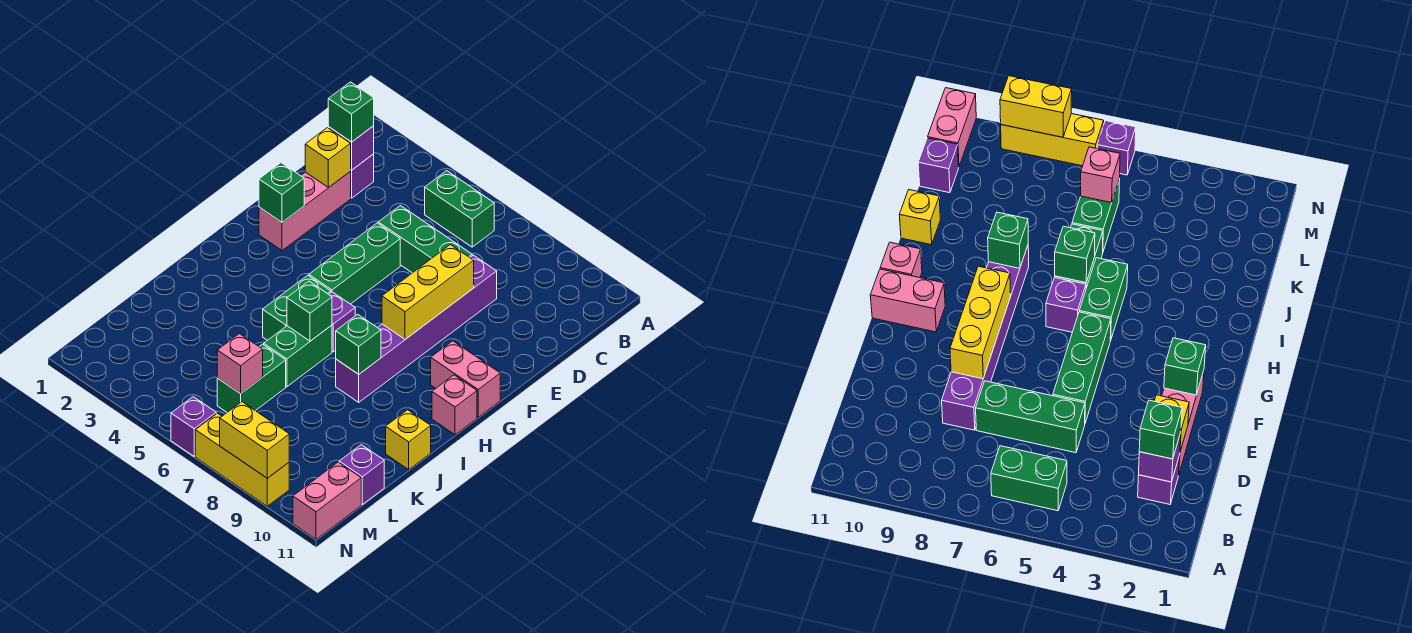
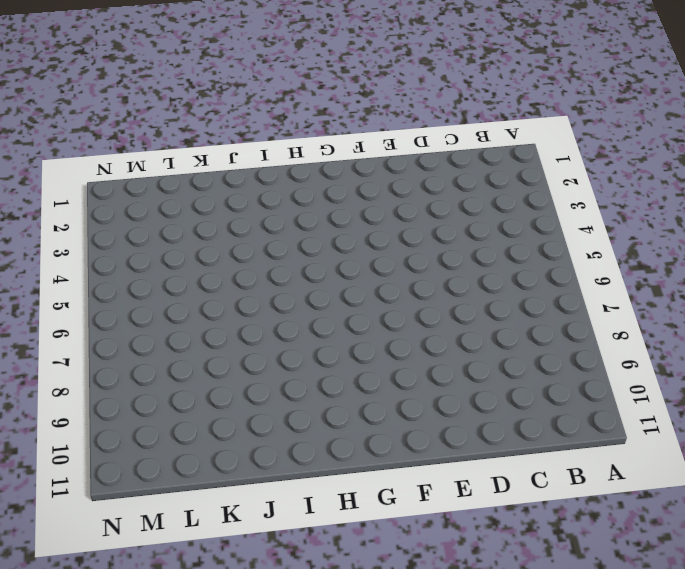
none -> green 1x2 brick [425,171,494,247]
none -> purple 1x1 brick [350,154,374,198]
none -> pink 1x3 brick [259,172,351,251]

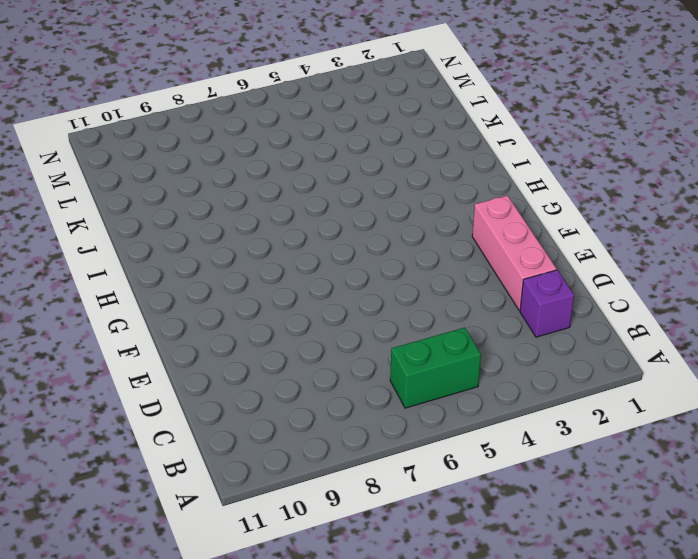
none -> green 1x3 brick [378,206,472,273]
none -> purple 1x6 brick [336,255,497,402]
none -> green 1x3 brick [309,223,400,304]

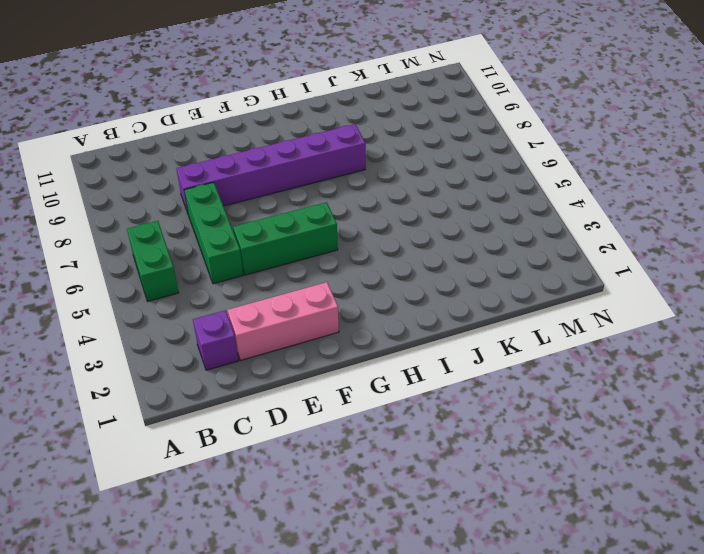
none -> pink 1x2 brick [431,341,500,417]
none -> green 1x2 brick [263,275,331,340]
none -> purple 1x1 brick [329,292,355,352]

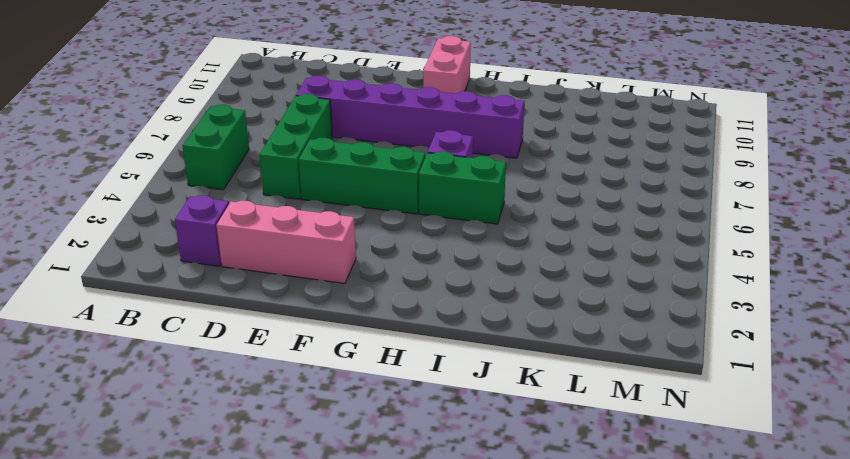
none -> pink 1x1 brick [432,375,477,435]
none -> green 1x2 brick [264,325,332,387]
none -> yellow 1x1 brick [386,410,431,470]

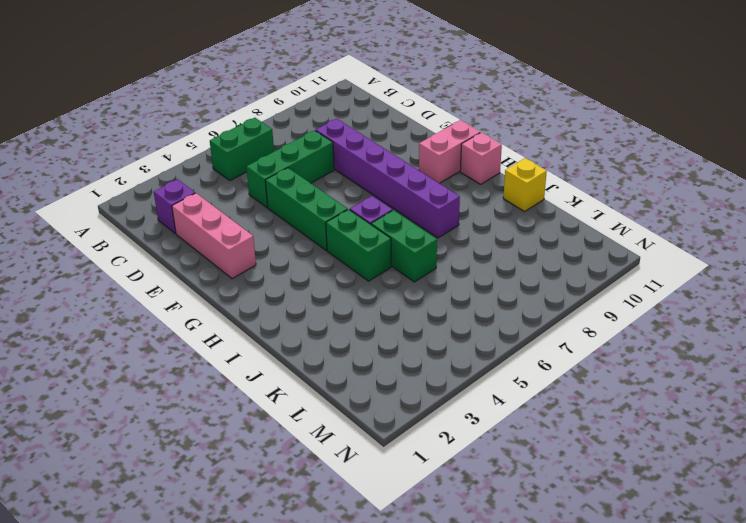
none -> green 1x2 brick [217,344,286,412]
none -> purple 1x1 brick [339,445,384,504]
none -> pink 1x2 brick [293,462,361,539]

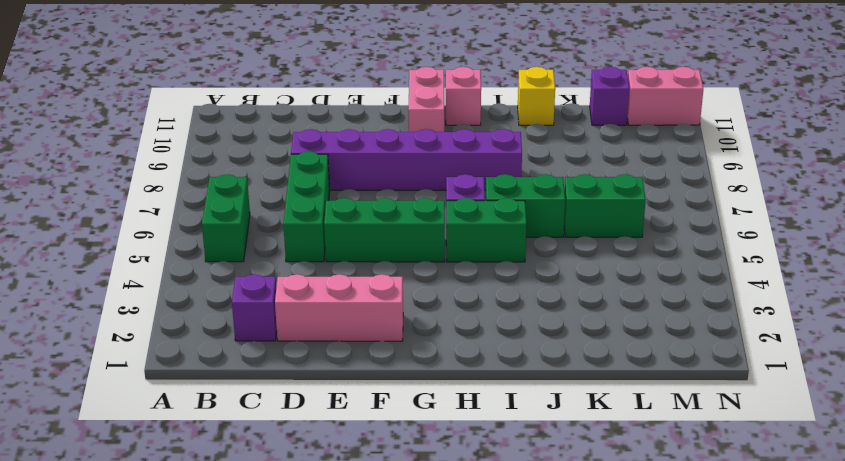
none -> purple 1x1 brick [171,397,216,456]
none -> yellow 1x3 brick [195,413,289,506]
none -> purple 1x1 brick [328,126,374,170]

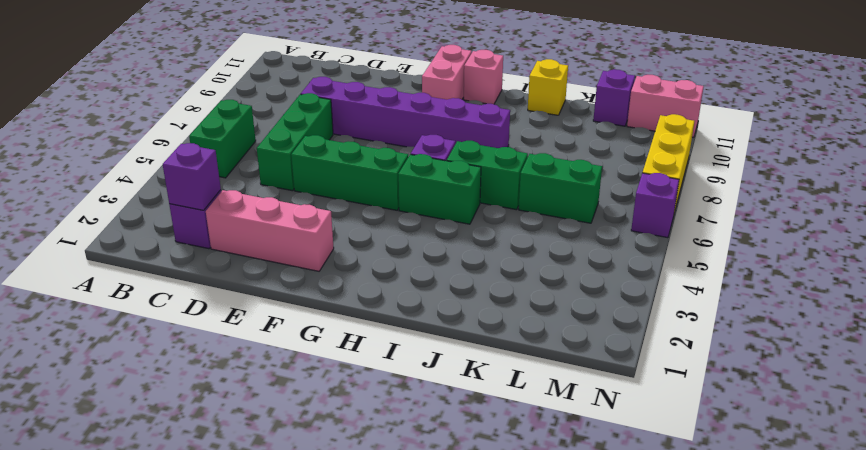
none -> yellow 1x1 brick [305,128,351,188]
none -> yellow 1x3 brick [382,245,474,339]
none -> green 1x1 brick [259,163,304,222]

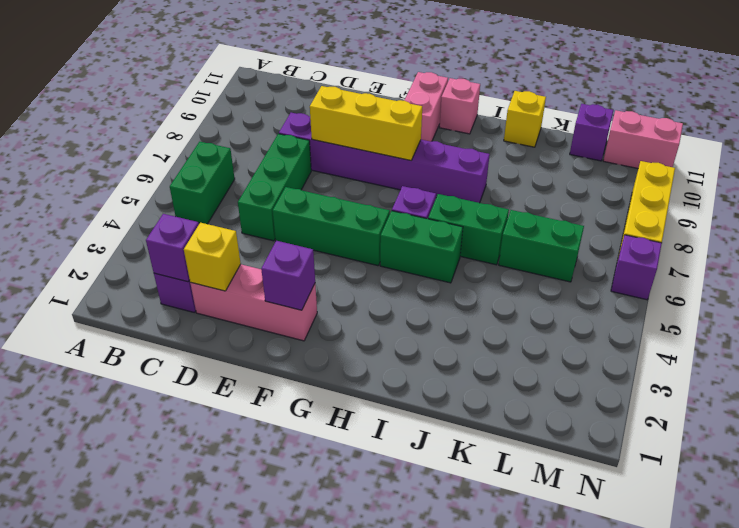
purple 1x1 brick [261,241,315,310] -> green 1x1 brick [259,163,304,222]
none -> green 1x1 brick [287,281,332,341]
none -> green 1x1 brick [336,314,381,374]
none -> pink 1x1 brick [217,334,263,394]

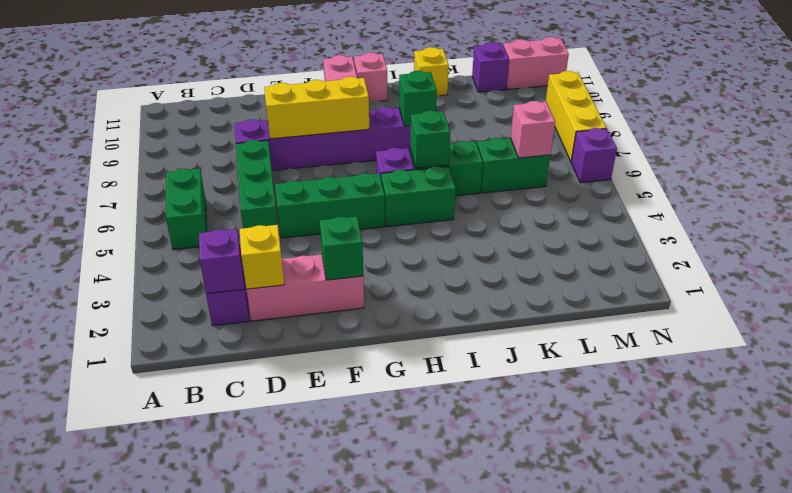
none -> yellow 1x2 brick [220,402,289,478]
none -> green 1x1 brick [328,82,374,142]

